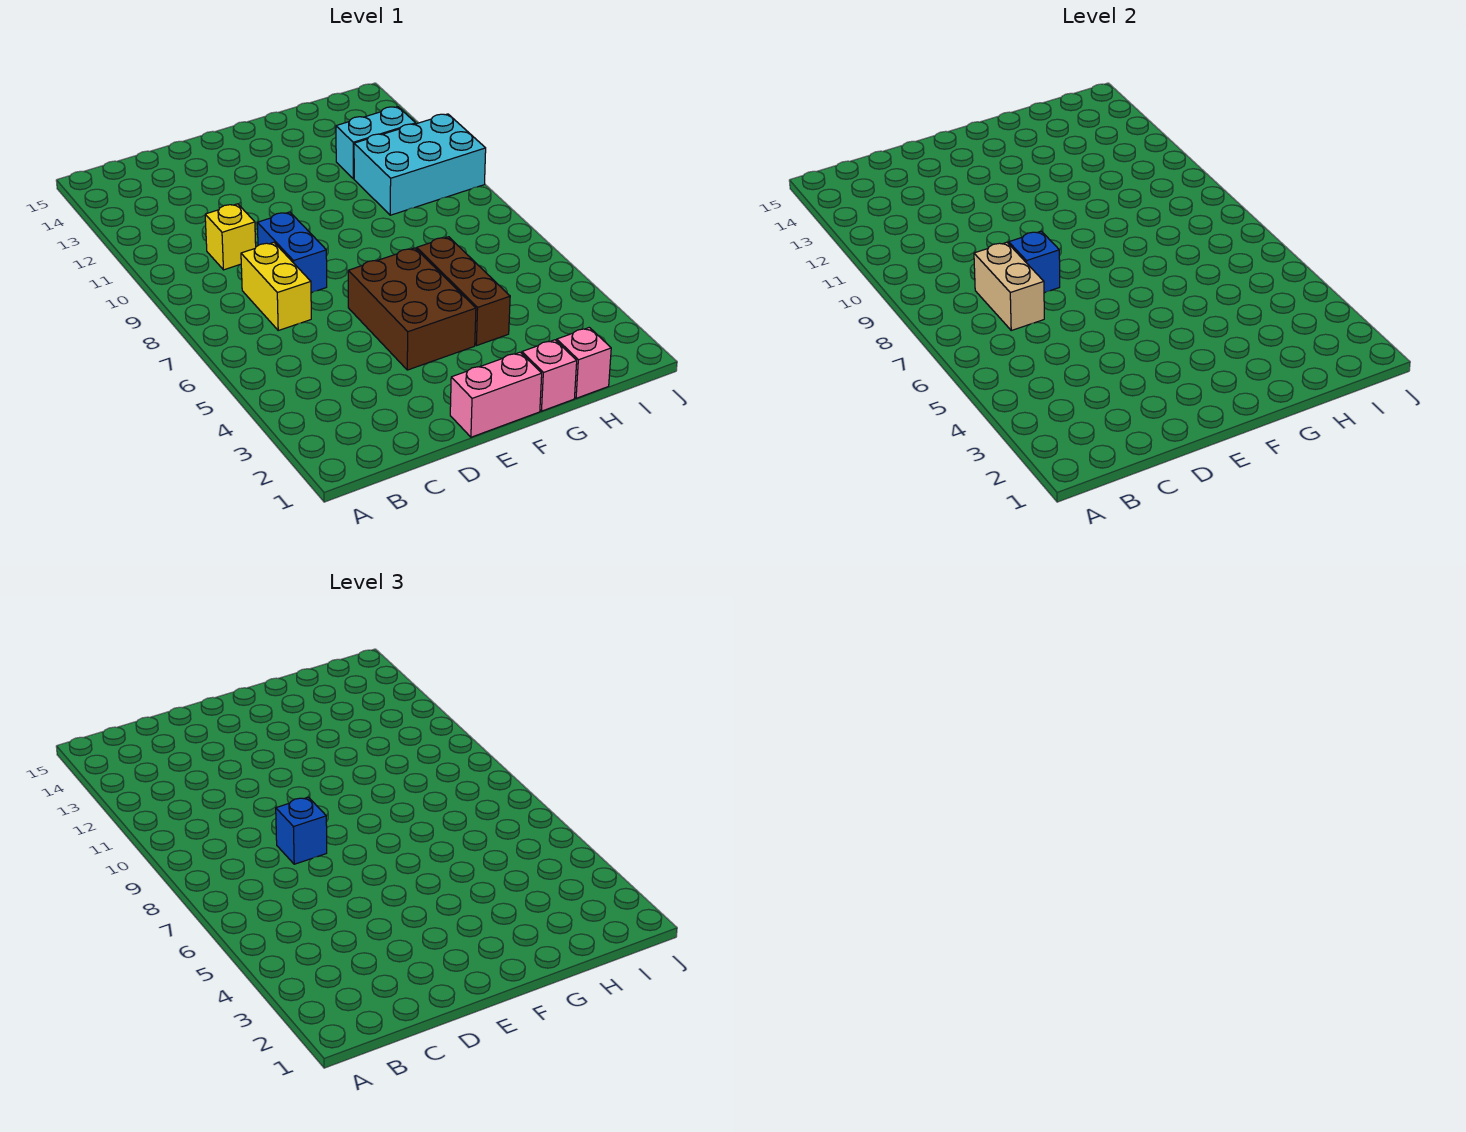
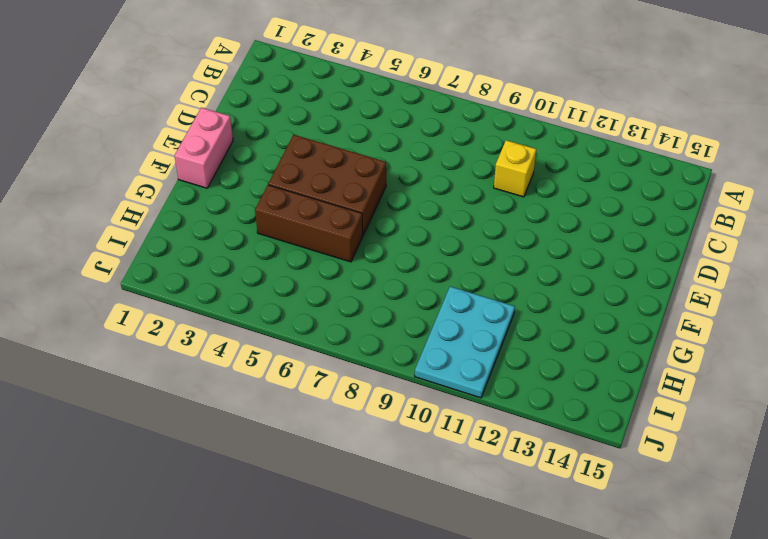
cyan 2x3 plate [415,287,515,398] -> cyan 2x3 brick [354,114,486,215]
none -> yellow 1x2 brick [241,242,311,330]
none -> blue 1x2 brick [257,212,327,293]
none -> pink 1x1 brick [522,340,577,411]

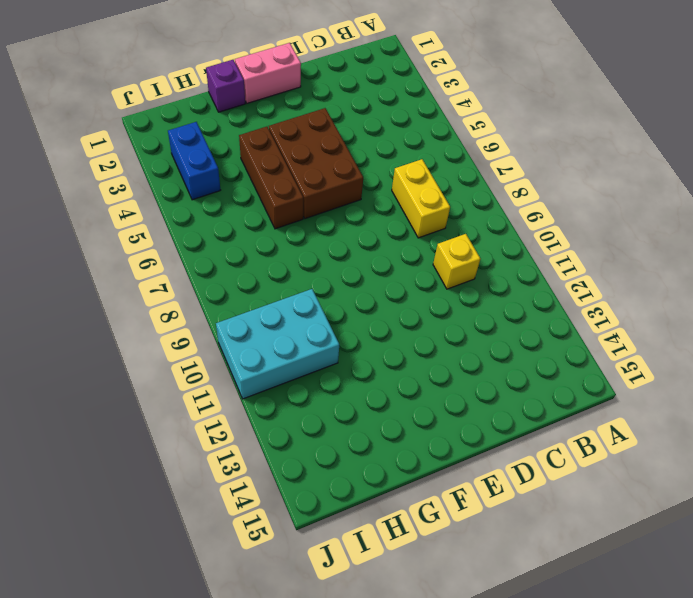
purple 1x1 brick [206,60,245,112] -> pink 1x1 brick [522,340,577,411]
blue 1x2 brick [168,122,220,200] -> blue 1x2 brick moved to [257,212,327,293]
none -> pink 1x1 brick [557,327,611,398]
none -> cyan 1x2 brick [336,107,416,179]
none -> tan 1x2 brick [974,242,1044,330]

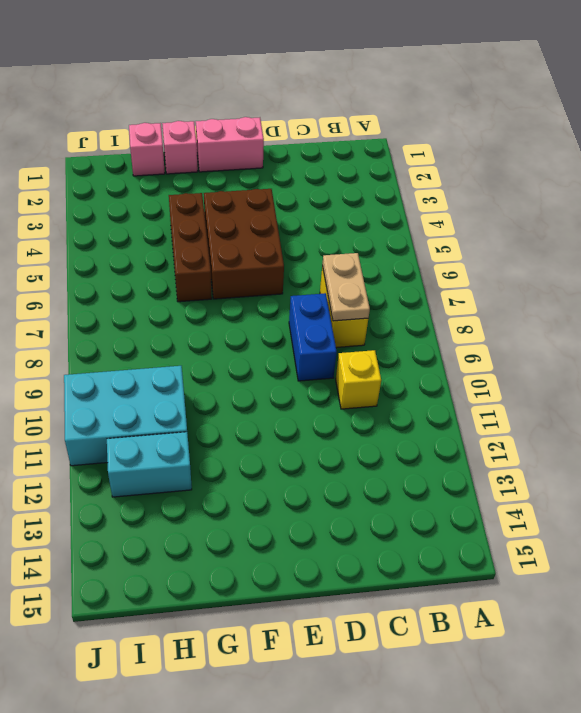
tan 1x2 plate [322,253,370,321] -> tan 1x2 brick [974,242,1044,330]
none -> blue 1x1 brick [1009,231,1060,293]
none -> blue 1x1 brick [276,797,327,864]

